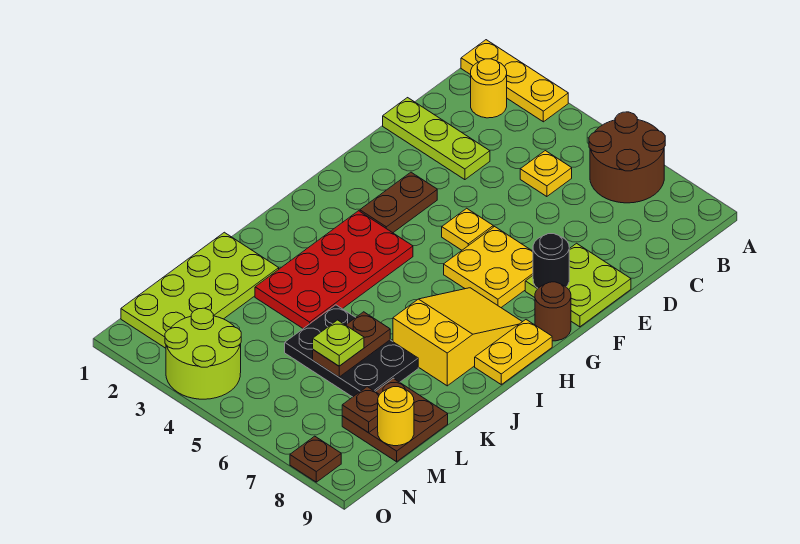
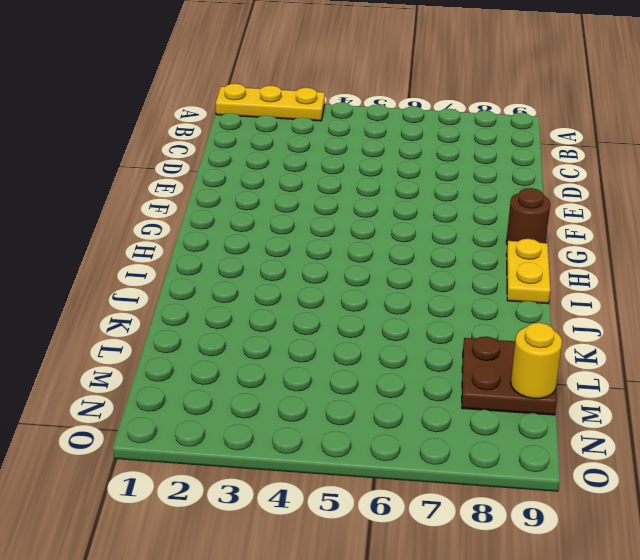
none -> brown 2x2 round brick [589,112,665,203]
none -> yellow 1x1 round brick [471,59,507,118]
none -> yellow 1x1 plate [520,151,572,197]

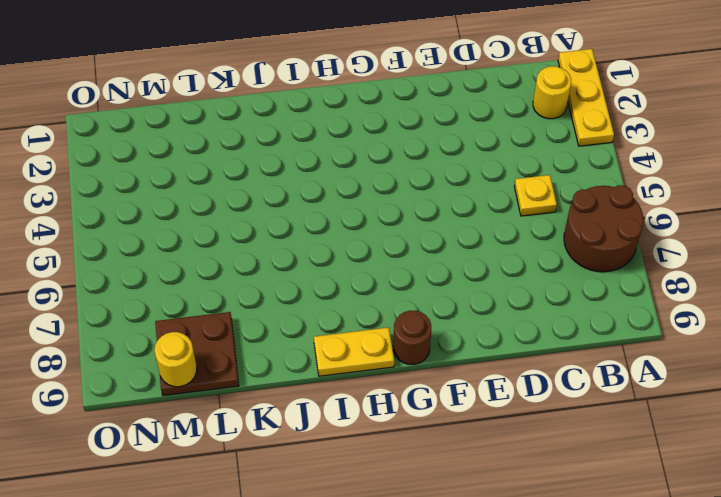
none -> lime 1x3 plate [383,98,490,180]
none -> lime 2x2 plate [525,243,631,327]
none -> brown 1x2 plate [360,172,437,233]

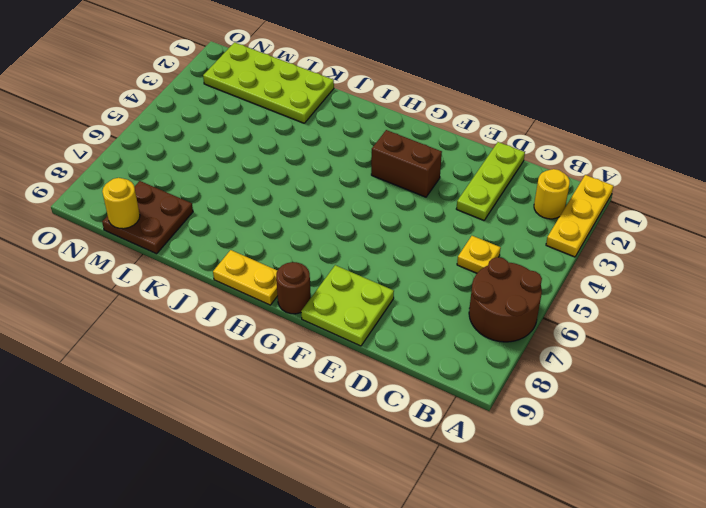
brown 1x2 brick [371,130,442,197] -> brown 1x2 plate [360,172,437,233]
none -> yellow 1x1 plate [442,208,493,250]
none -> yellow 2x2 plate [444,227,533,307]
none -> red 2x4 plate [255,211,413,329]

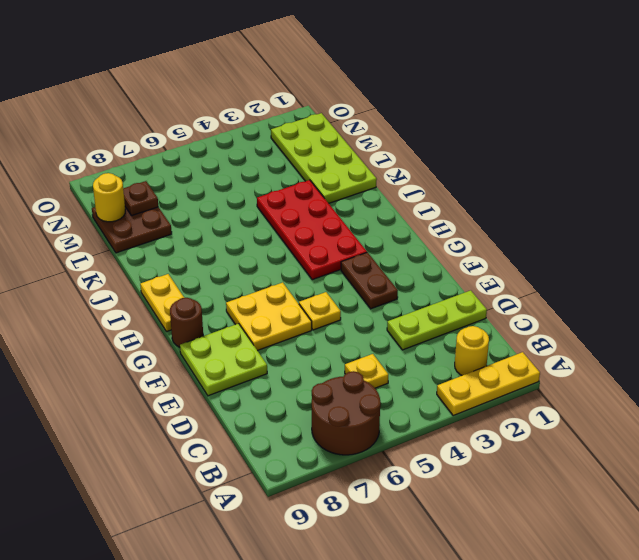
none -> yellow 2x3 slope [393,288,522,386]
none -> black 2x3 plate [285,305,418,397]
none -> lime 2x2 round brick [165,308,241,399]

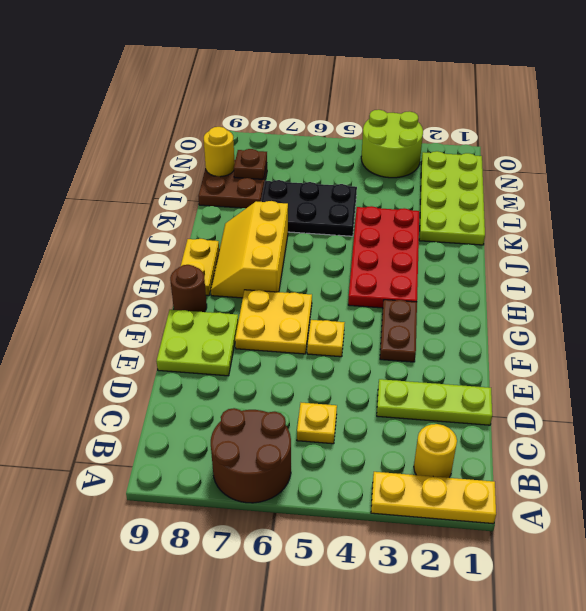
yellow 2x3 slope [211,201,288,298] -> yellow 2x3 slope turned to [393,288,522,386]
none -> brown 1x1 plate [290,436,341,482]
none -> black 1x1 round brick [533,234,569,288]
none -> brown 1x2 plate [313,312,390,377]

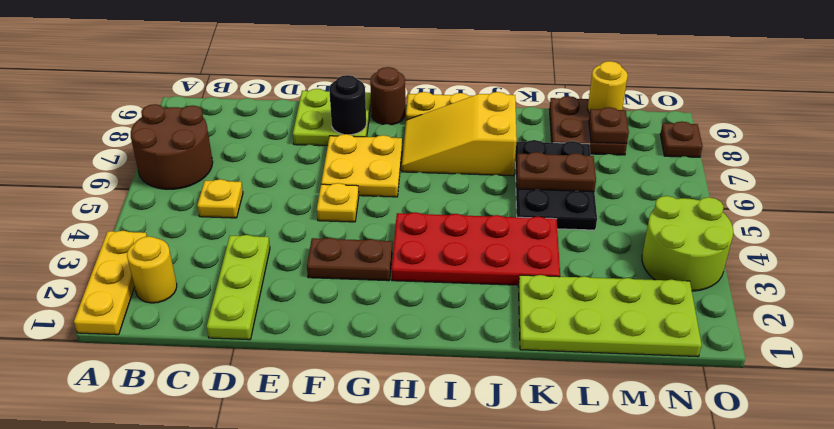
none -> lime 1x1 plate [313,320,364,366]

